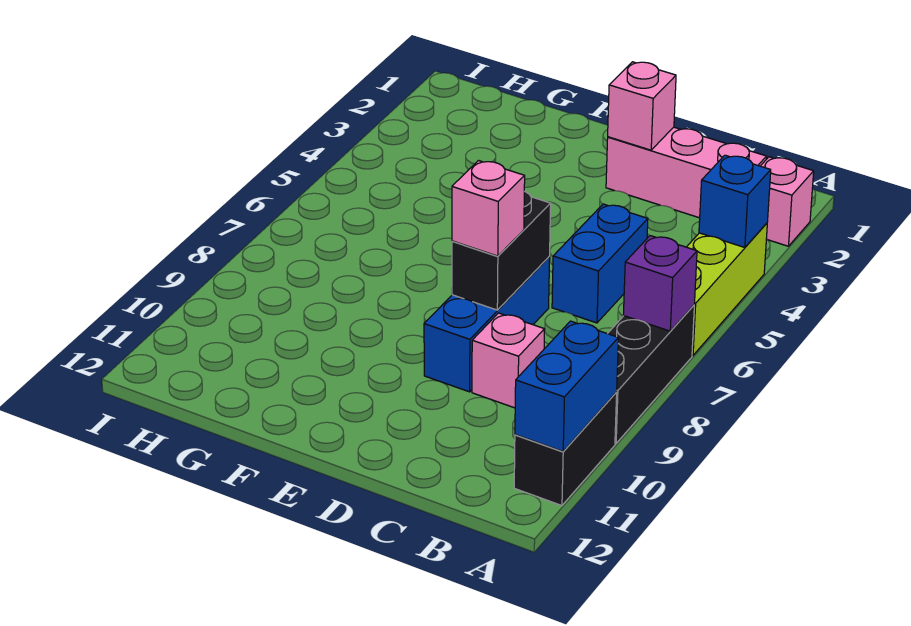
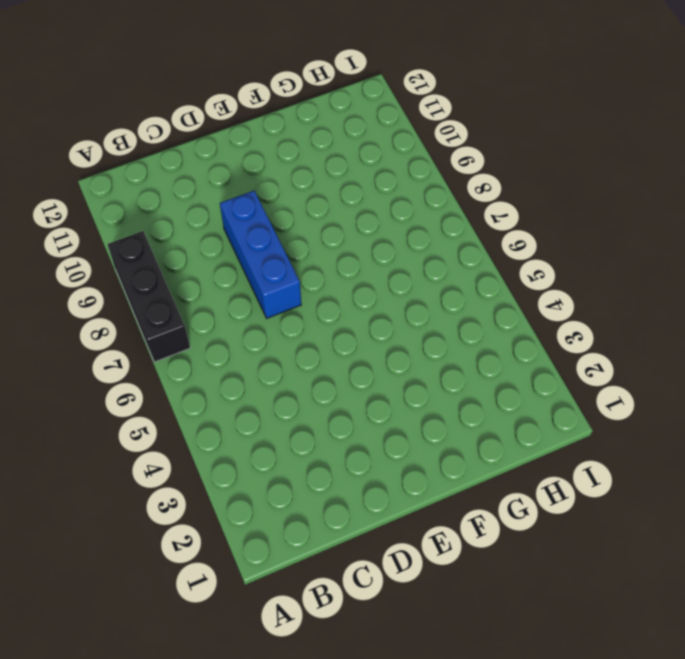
none -> pink 1x1 brick [761,157,814,246]
none -> lime 1x3 brick [687,223,767,355]
none -> black 1x2 brick [514,392,617,506]

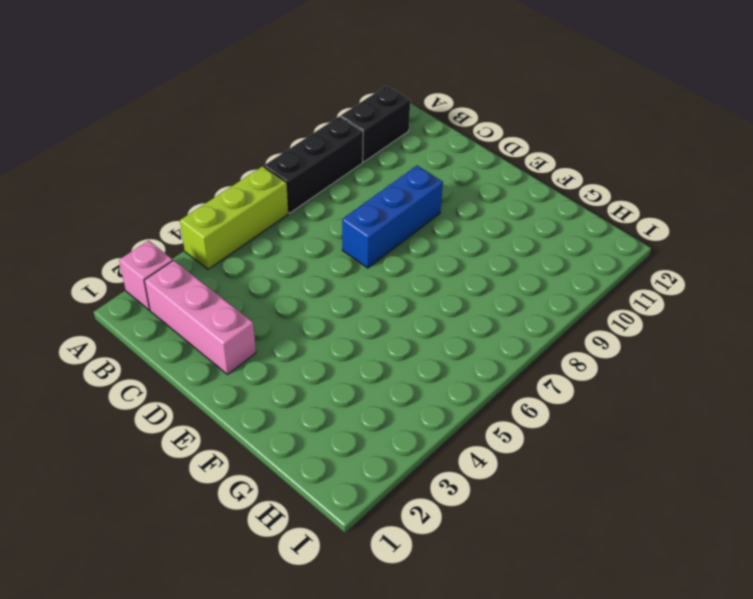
none -> blue 1x2 brick [552,204,648,323]
none -> pink 1x1 brick [472,313,545,408]
none -> blue 1x1 brick [699,155,771,248]

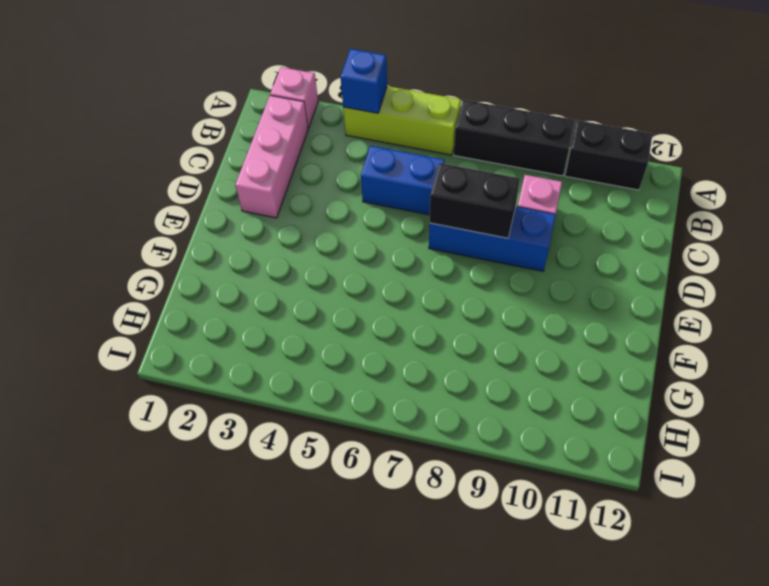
none -> purple 1x1 brick [623,236,697,331]
none -> blue 1x2 brick [515,321,618,451]
none -> pink 1x1 brick [608,62,676,150]

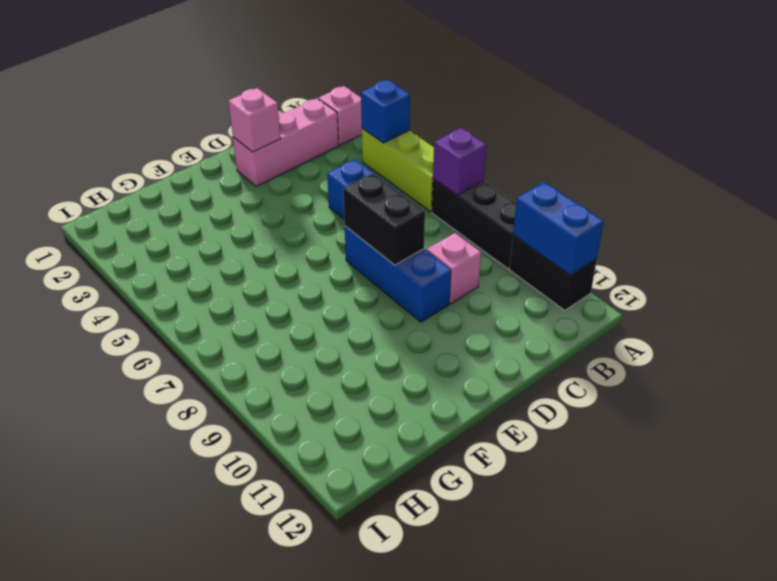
none -> pink 1x1 brick [452,161,525,256]

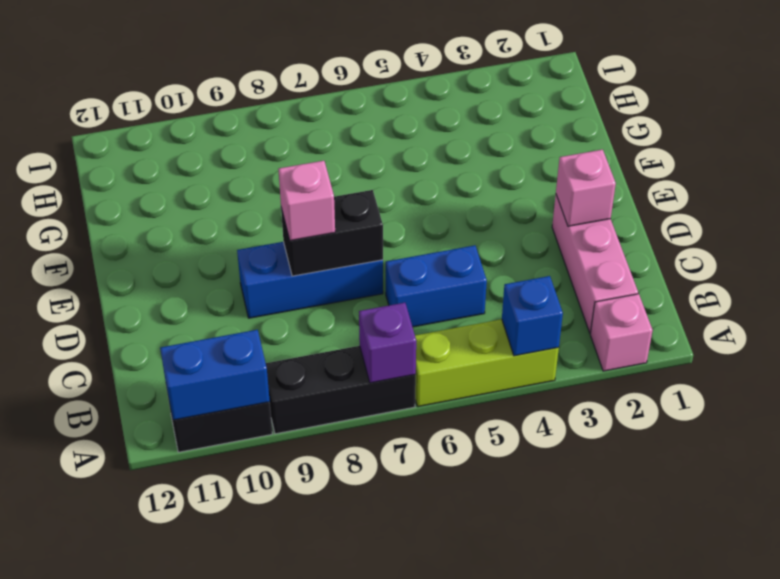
none -> pink 1x1 brick [472,313,545,408]

